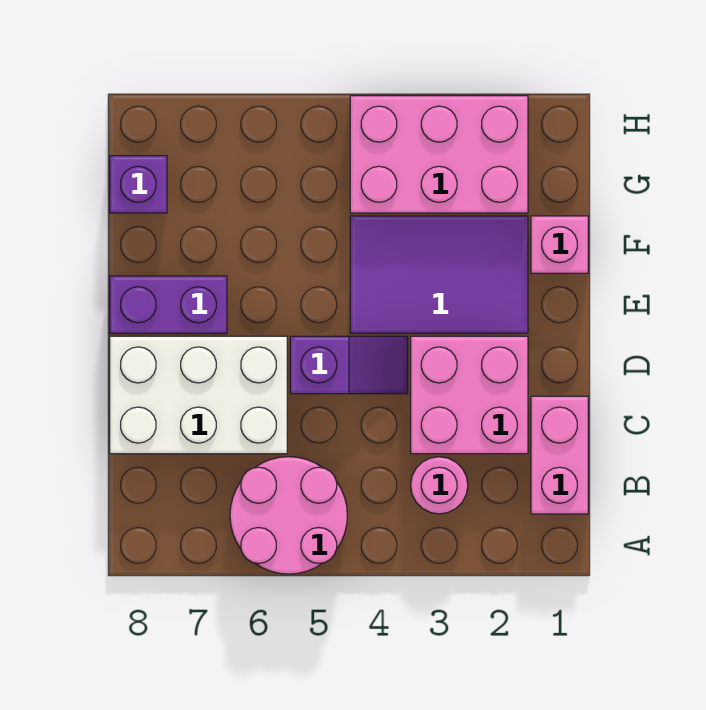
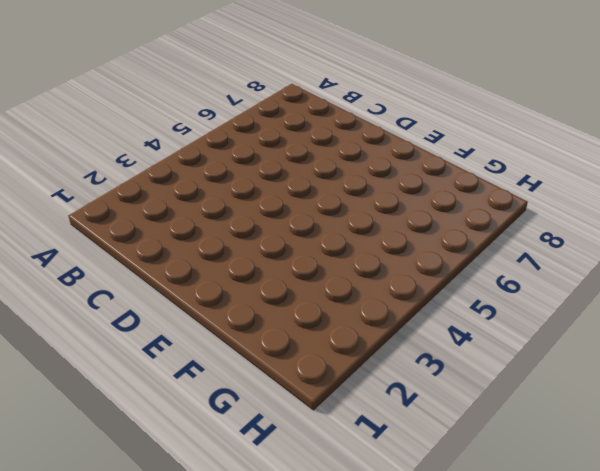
none -> pink 2x2 round brick [230,457,347,574]
none -> pink 1x2 brick [531,396,588,514]

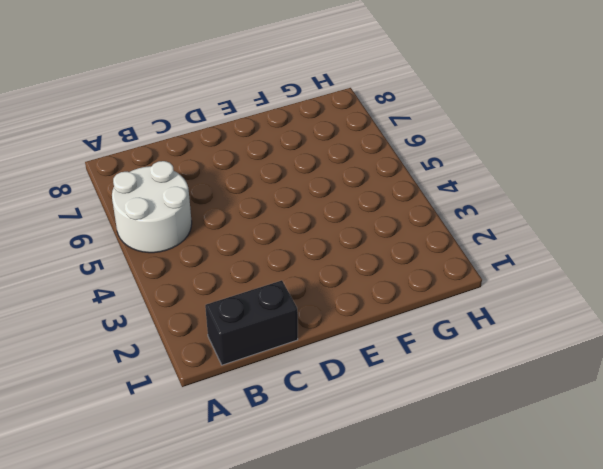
white 2x2 round brick [112,161,192,253] -> pink 2x2 round brick [230,457,347,574]
black 1x2 brick [205,280,298,365] -> pink 1x2 brick [531,396,588,514]
none -> pink 1x1 round brick [411,457,468,514]
none -> pink 2x2 brick [411,336,528,454]

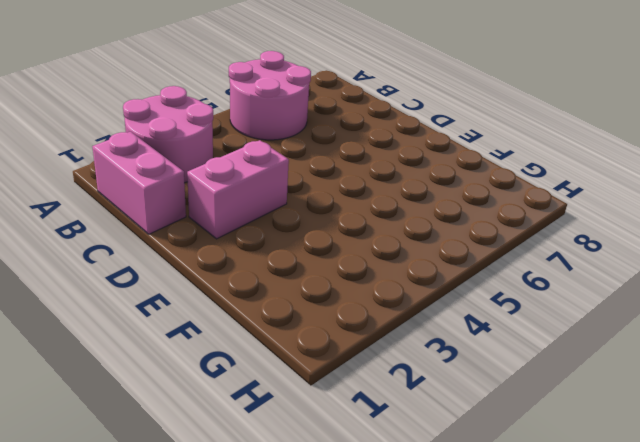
pink 2x2 round brick [123,86,213,183] -> pink 1x1 round brick [411,457,468,514]
pink 1x2 brick [187,140,289,239] -> pink 2x2 brick [411,336,528,454]
none -> white 2x3 brick [110,336,287,454]
none -> purple 1x2 slope [290,336,408,394]

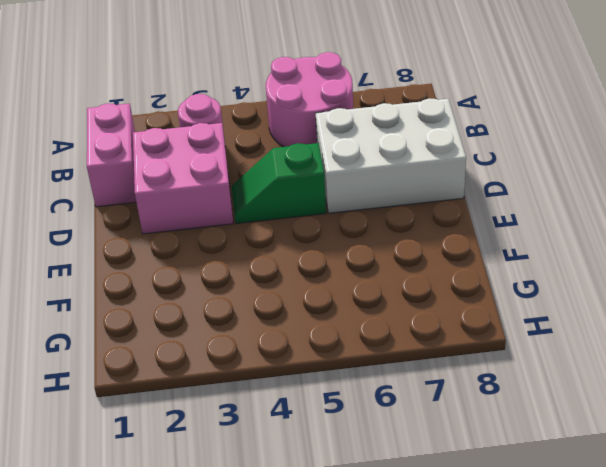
green 1x2 slope [232,143,326,224] -> purple 1x2 slope [290,336,408,394]
none -> purple 2x3 tile [350,216,528,333]
none -> purple 1x2 brick [110,276,227,333]

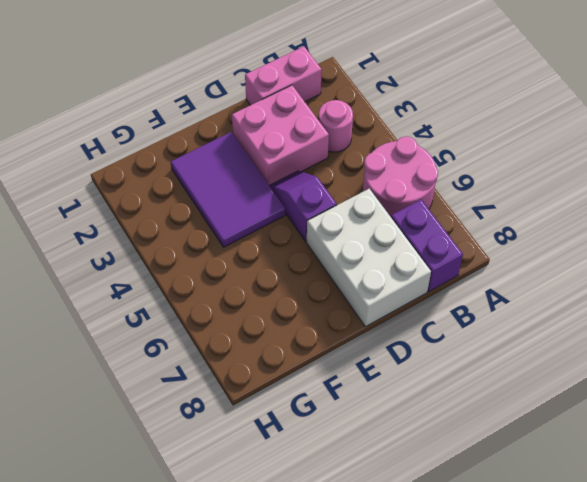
purple 1x2 brick [391,200,463,292] -> purple 1x2 brick moved to [110,276,227,333]
none -> pink 1x1 brick [531,216,588,273]
none -> pink 2x3 brick [350,96,528,213]

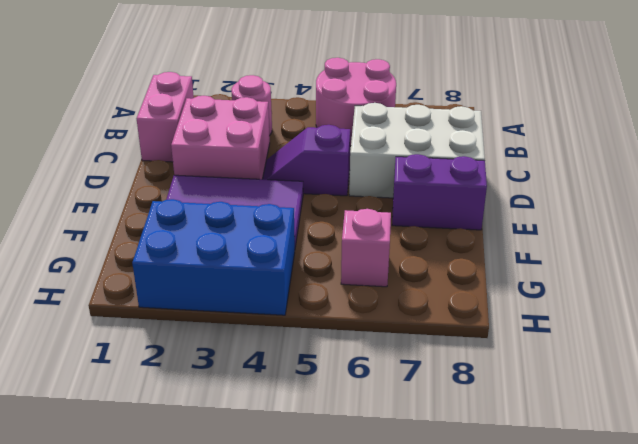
blue 2x3 brick [132,199,295,315] -> pink 2x3 brick [350,96,528,213]
pink 1x1 brick [341,209,391,287] -> pink 1x1 brick moved to [531,216,588,273]
none -> purple 1x1 brick [110,156,167,213]

